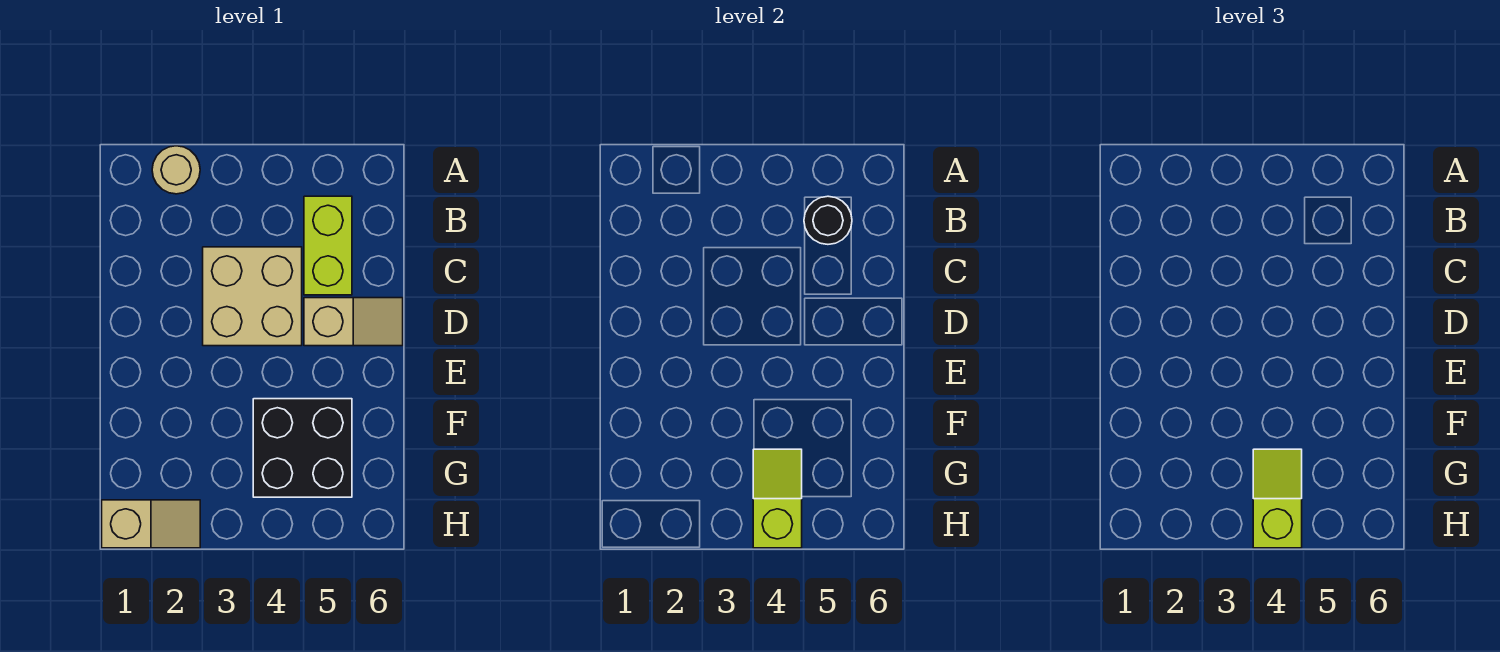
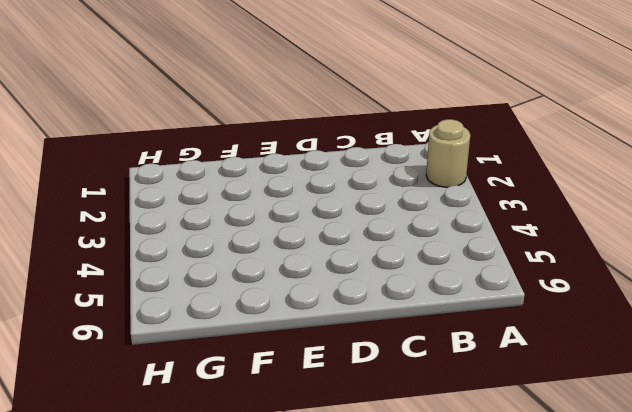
none -> lime 1x2 brick [304,196,352,295]
none -> tan 2x2 brick [203,247,302,346]

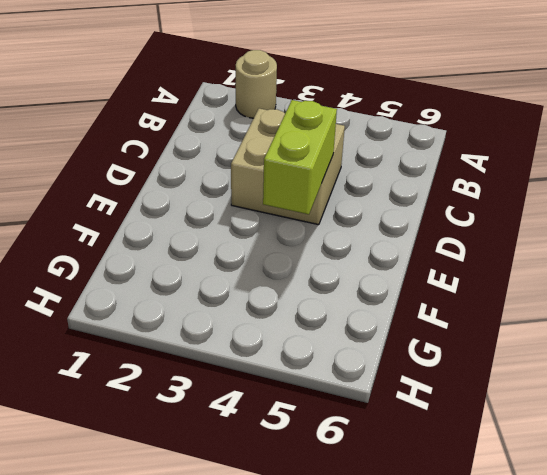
lime 1x2 brick [263,100,337,214] -> lime 1x2 brick moved to [304,196,352,295]
none -> tan 1x2 slope [304,298,403,346]
none -> black 2x2 brick [253,399,352,497]

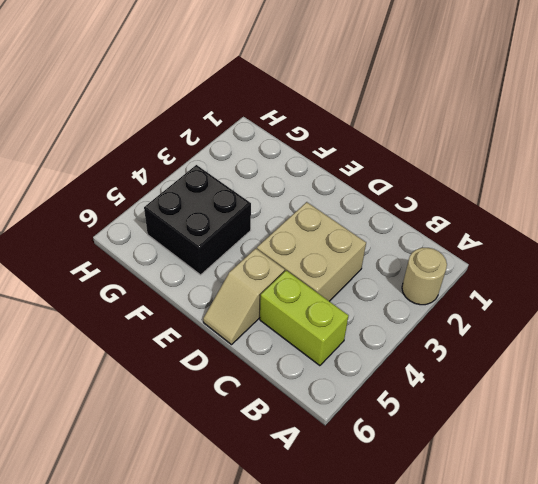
none -> tan 1x2 slope [102,500,200,548]
none -> black 1x1 round brick [804,196,852,244]

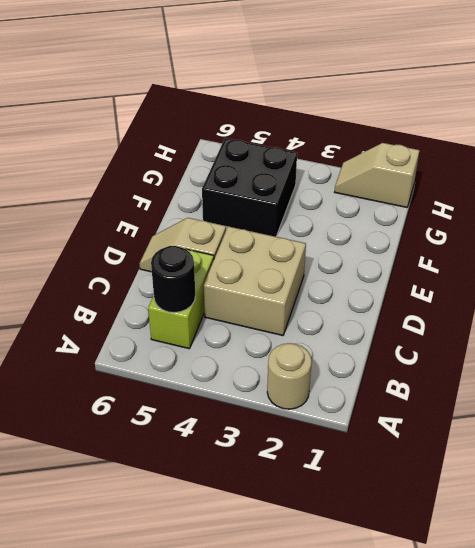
none -> lime 1x2 slope [753,449,802,548]
none -> lime 1x2 slope [1253,449,1302,548]

